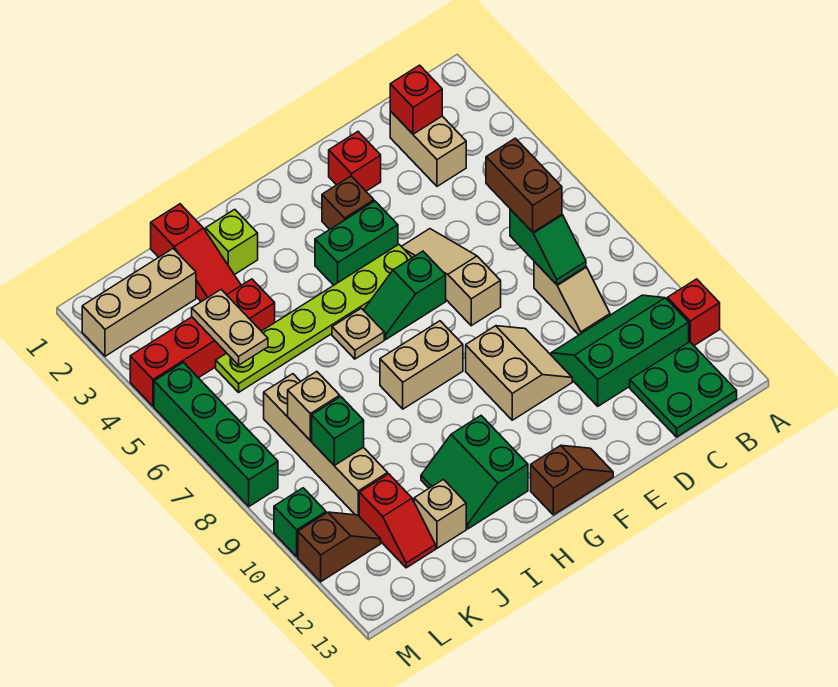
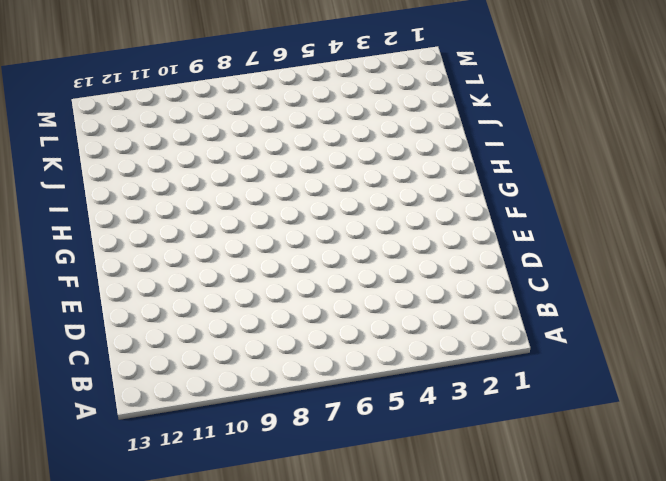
none -> red 1x1 brick [667,279,720,346]
none -> green 2x3 slope [551,295,689,406]
none -> green 2x2 plate [630,342,737,437]
none -> tan 1x2 brick [390,111,466,186]

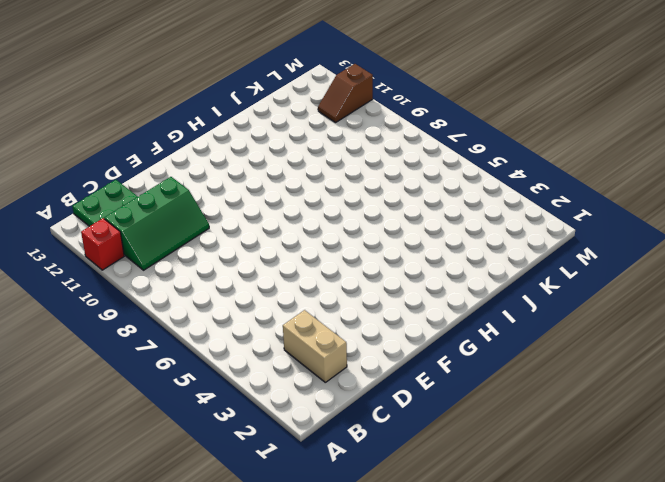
none -> tan 1x2 slope [534,261,610,335]
none -> red 1x1 brick [329,132,381,191]
none -> tan 1x3 slope [401,229,501,326]
none -> tan 2x2 slope [466,326,572,420]

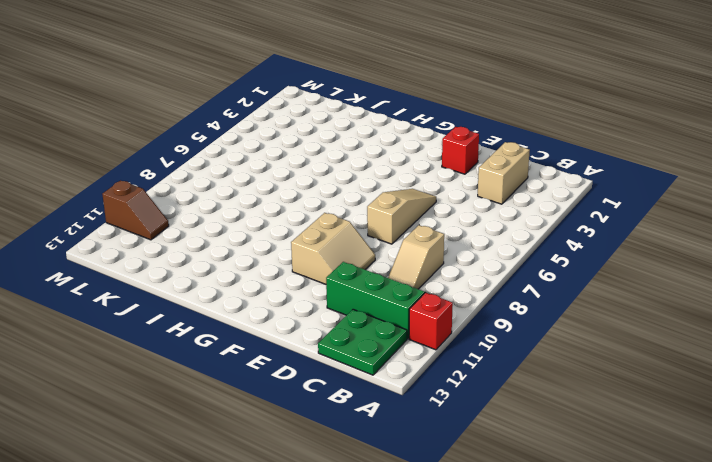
none -> brown 1x1 brick [322,176,374,229]
none -> green 1x2 brick [315,201,398,285]
none -> lime 1x6 plate [216,244,412,392]
none -> green 1x2 slope [364,251,446,339]

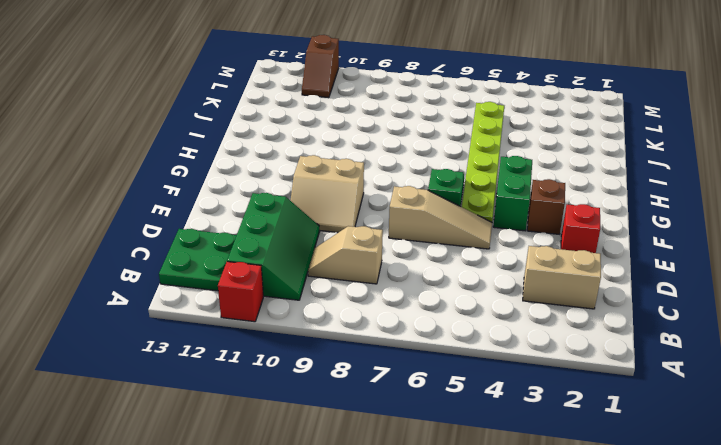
none -> brown 1x2 slope [531,445,613,515]
none -> tan 1x2 brick [380,321,463,409]
none -> tan 1x1 plate [332,308,384,359]
none -> green 2x2 slope [421,416,528,529]

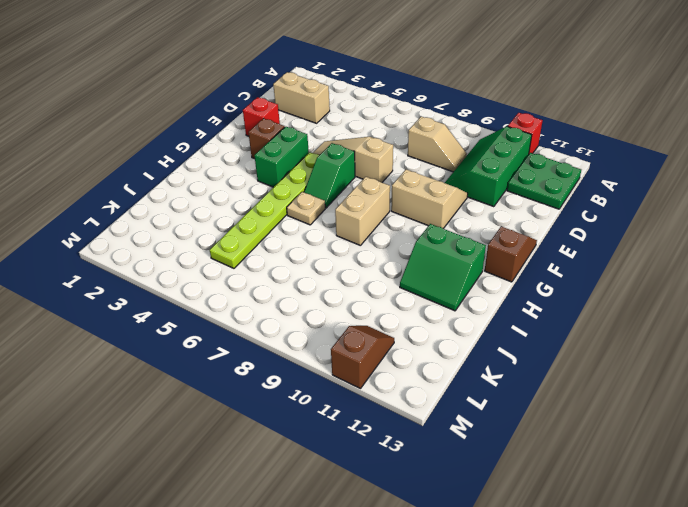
none -> lime 1x1 brick [206,209,258,275]
none -> red 1x3 slope [151,204,241,302]
none -> red 1x4 brick [130,279,275,406]
none -> tan 1x1 brick [414,479,466,548]

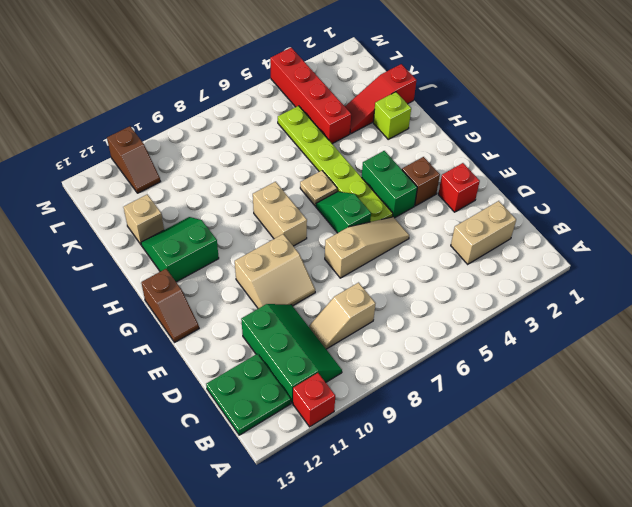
none -> tan 1x3 brick [82,248,196,356]
none -> tan 1x4 brick [264,374,388,516]
none -> red 1x2 slope [359,474,436,568]
none -> green 1x4 brick [154,363,278,506]

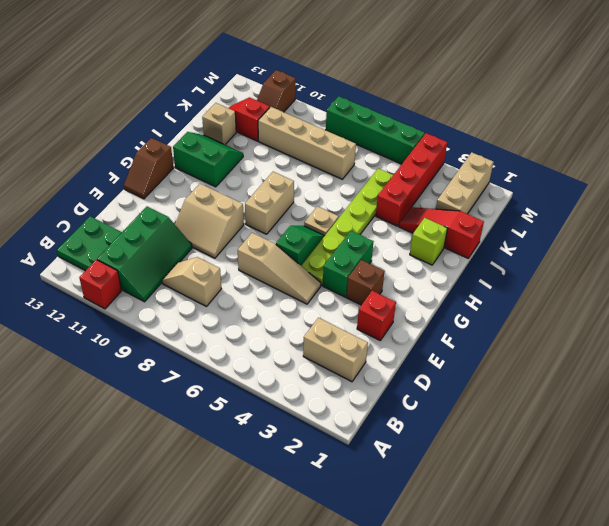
none -> green 1x1 brick [274,488,326,557]
none -> red 1x1 brick [390,65,442,134]
none -> green 1x2 slope [510,209,586,284]
none -> tan 1x2 plate [192,290,268,365]

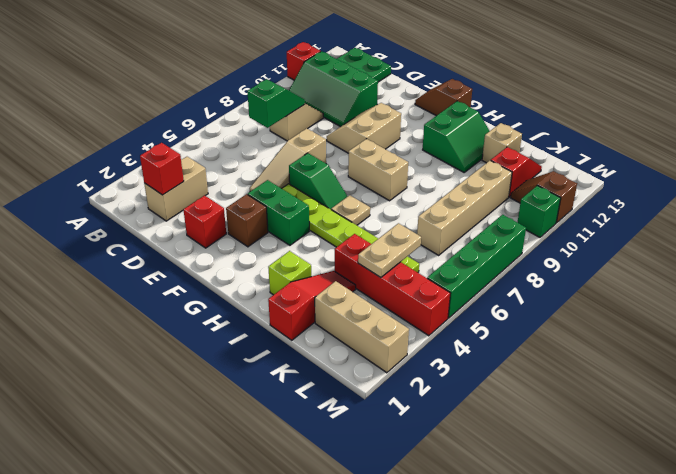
none -> tan 1x1 brick [288,372,340,440]
none -> green 1x1 brick [312,397,364,466]
none -> brown 1x2 brick [486,138,562,232]

